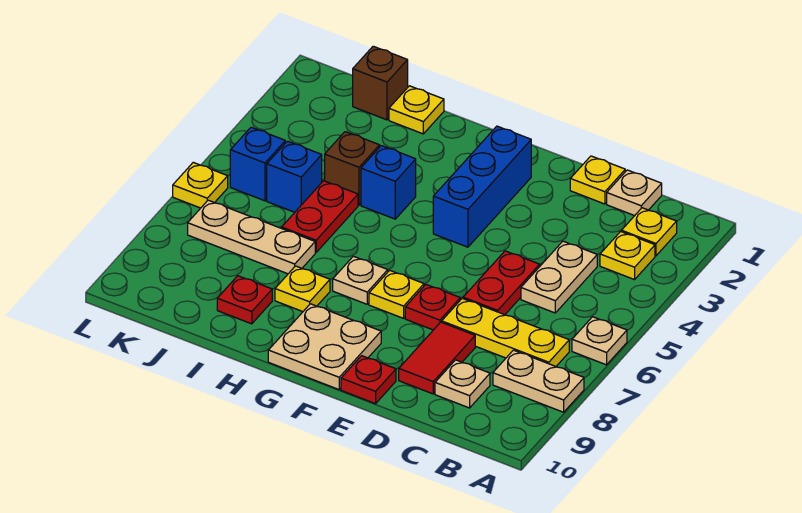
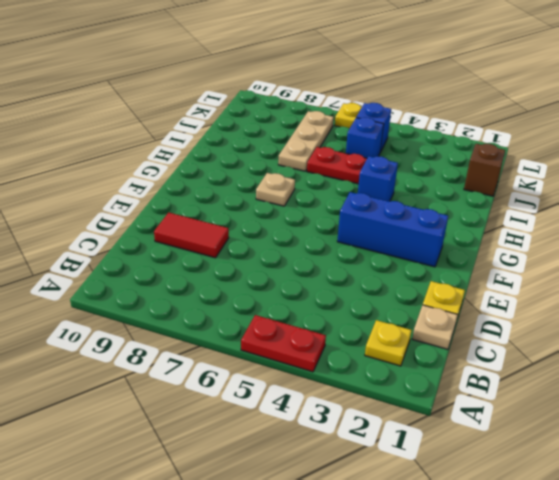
red 1x2 plate [241,315,326,372] -> red 1x2 plate moved to [463,251,540,315]
none -> tan 1x1 plate [572,317,627,365]
none -> tan 1x2 plate [493,350,584,412]
none -> yellow 1x1 plate [600,232,655,280]

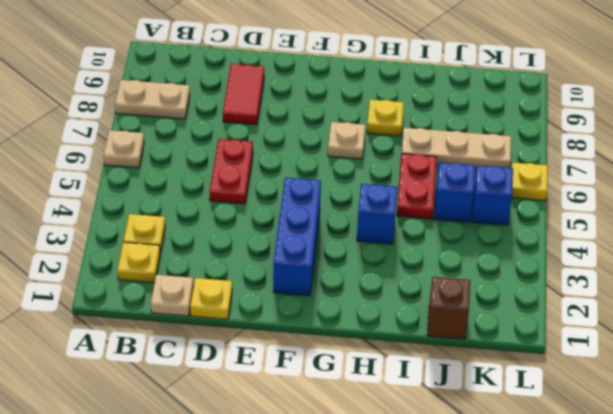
none -> yellow 1x3 plate [442,298,569,366]
none -> tan 1x2 plate [521,241,597,313]
none -> tan 1x1 plate [435,360,490,408]

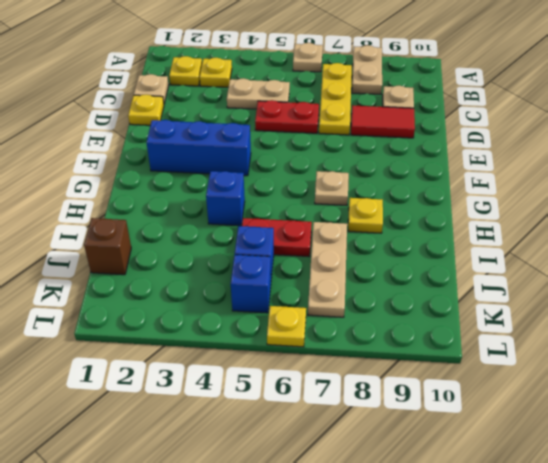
none -> red 1x1 plate [405,285,460,330]
none -> red 1x1 plate [341,356,396,404]
none -> yellow 1x1 plate [369,270,424,318]

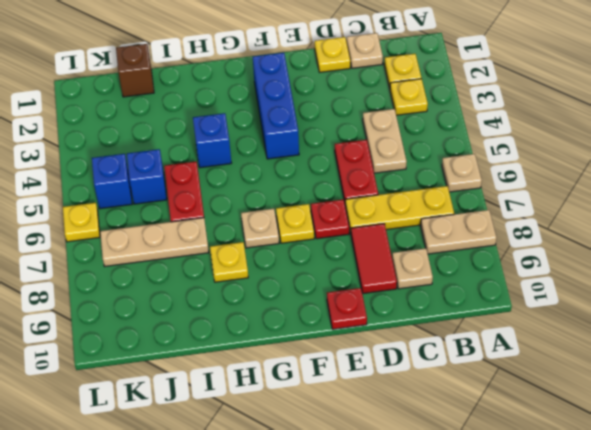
none -> tan 2x2 plate [268,304,381,389]
none -> yellow 1x1 plate [389,86,444,134]
none -> brown 1x1 brick [325,132,380,205]

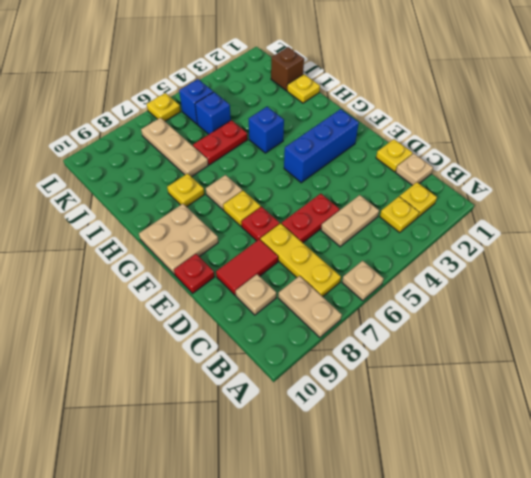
none -> brown 1x1 brick [325,132,380,205]
none -> red 1x1 plate [217,276,272,324]

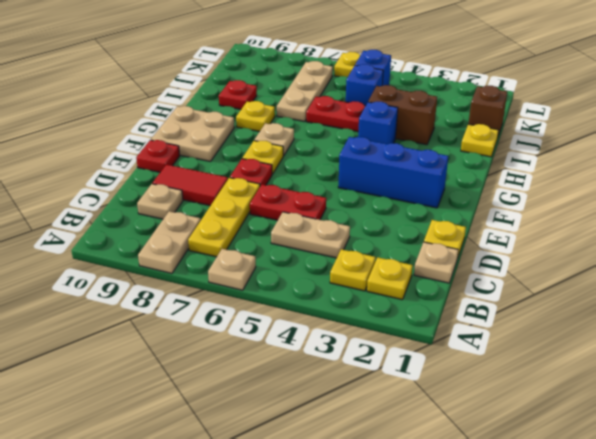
brown 1x2 brick [368,85,437,145] -> brown 1x1 brick [325,132,380,205]

